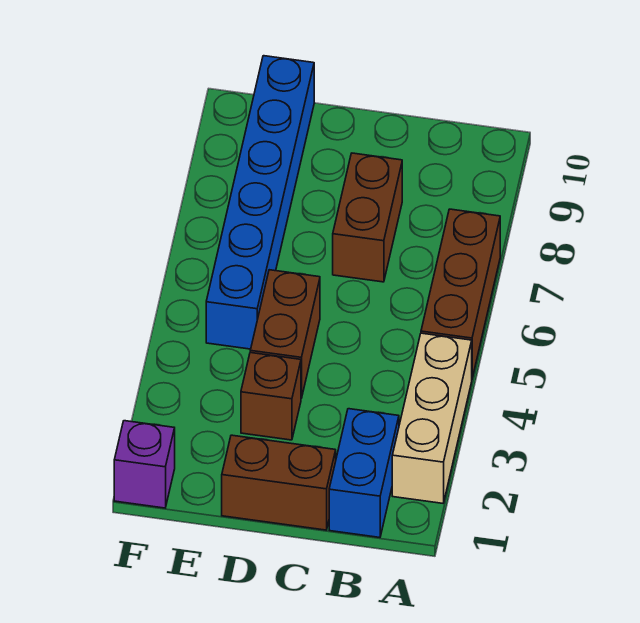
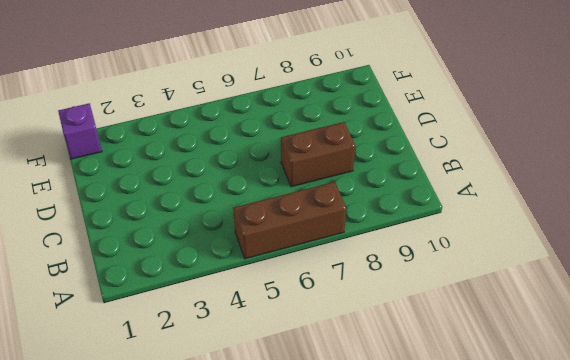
none -> tan 1x3 brick [392,333,472,503]
none -> blue 1x2 brick [329,409,399,537]

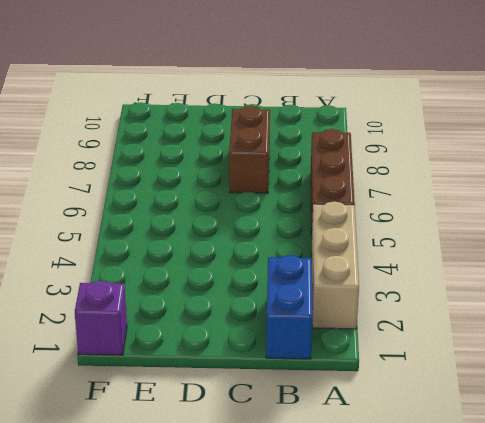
none -> brown 1x2 brick [222,435,336,530]
none -> brown 1x1 brick [241,353,301,440]

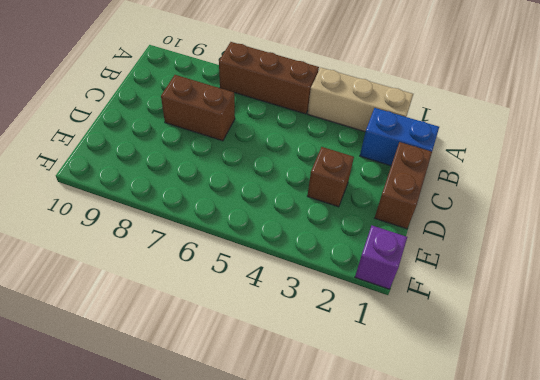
none -> brown 1x2 brick [250,270,320,398]
none -> blue 1x6 brick [206,56,314,349]

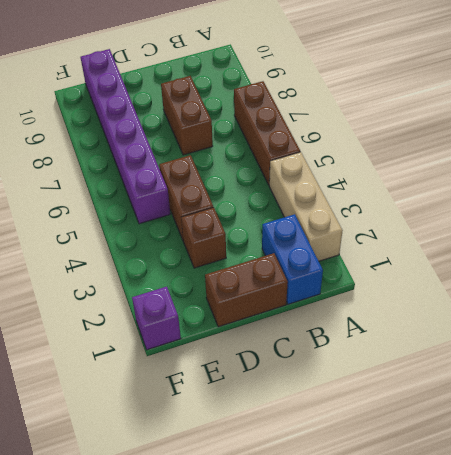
purple 1x6 brick [81,49,170,224] -> blue 1x6 brick [206,56,314,349]

